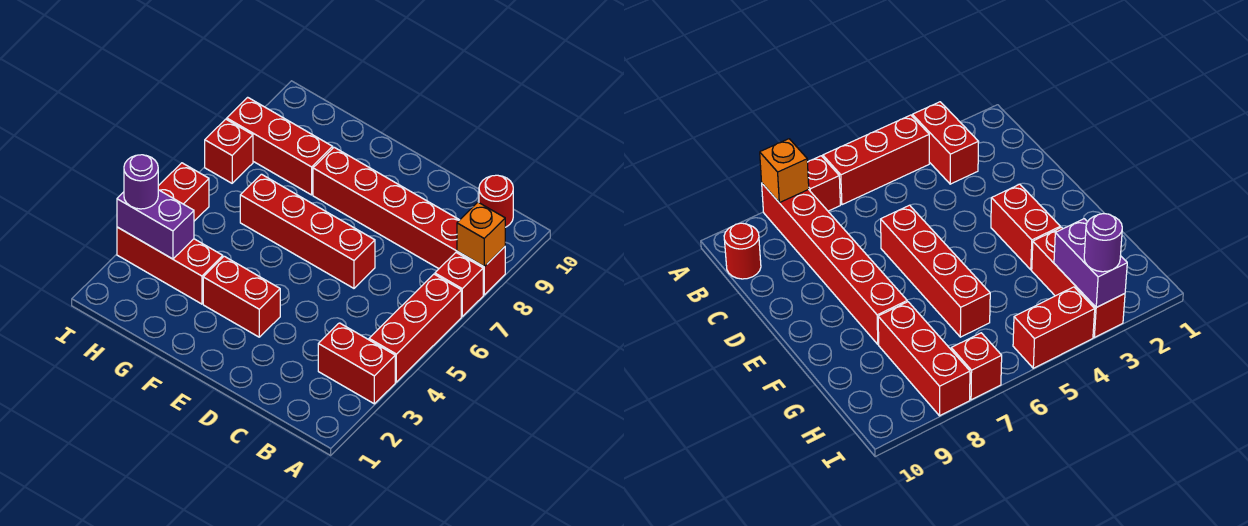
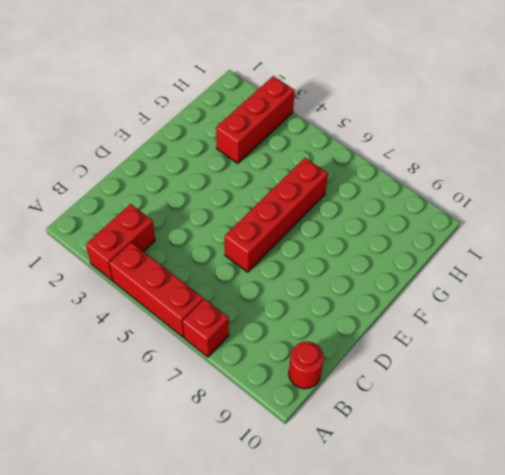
none -> red 1x6 brick [313,147,505,295]
none -> red 1x2 brick [203,256,280,337]
none -> red 1x3 brick [227,97,333,195]

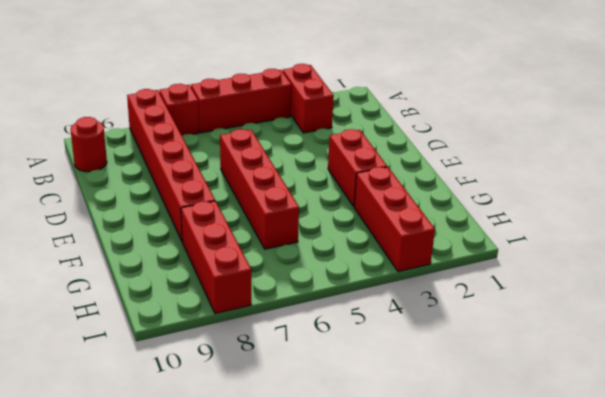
none -> red 1x2 brick [158,163,209,221]
none -> red 1x1 brick [205,119,253,183]
none -> orange 1x1 brick [457,202,505,267]

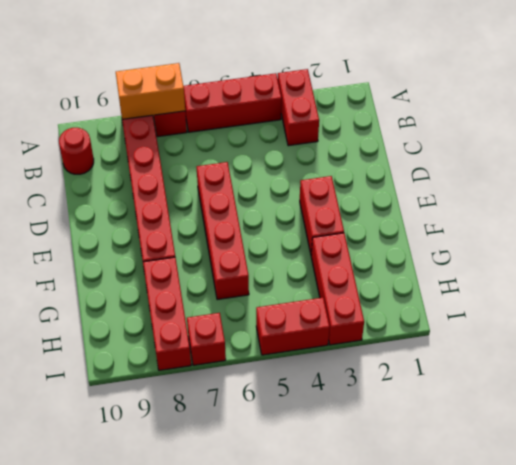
orange 1x2 brick [116,63,185,119] -> orange 1x1 brick [457,202,505,267]
none -> purple 1x2 brick [117,190,194,259]
none -> purple 1x1 round brick [124,155,158,209]

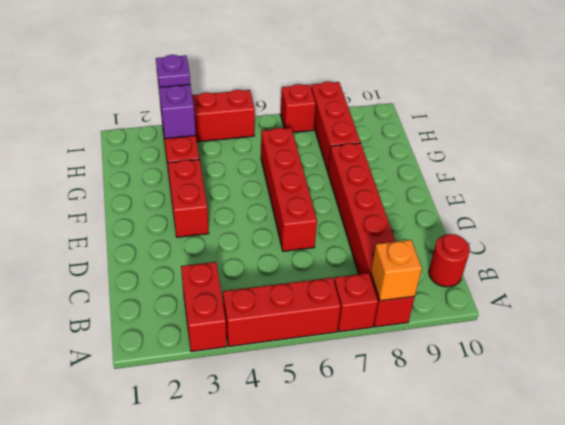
purple 1x1 plate [156,55,190,87] -> purple 1x1 round brick [124,155,158,209]

